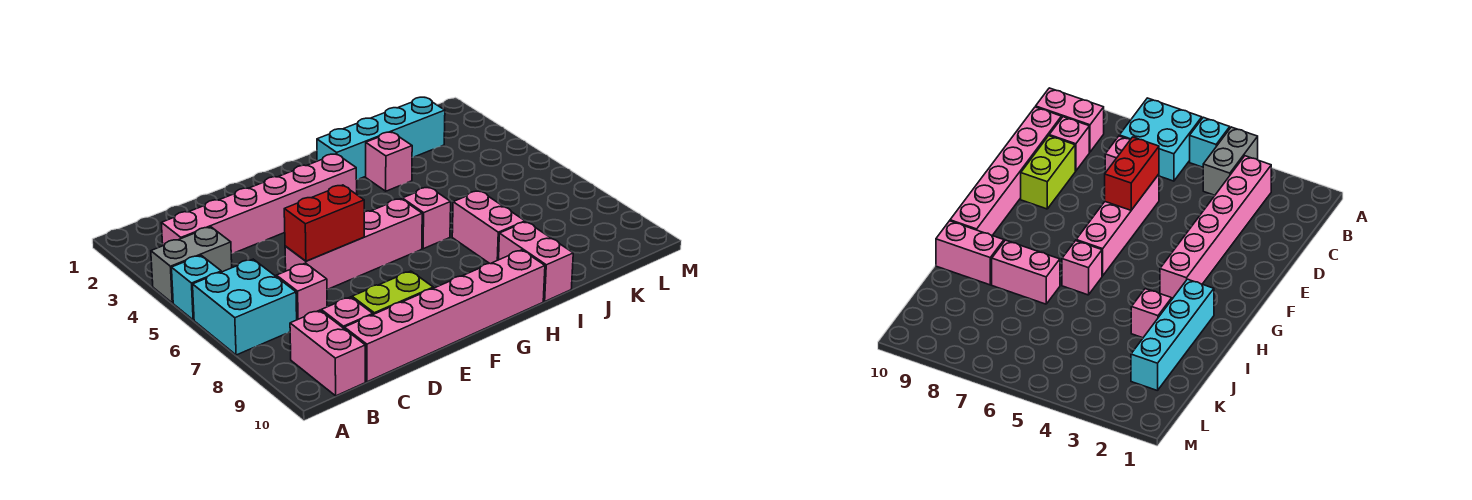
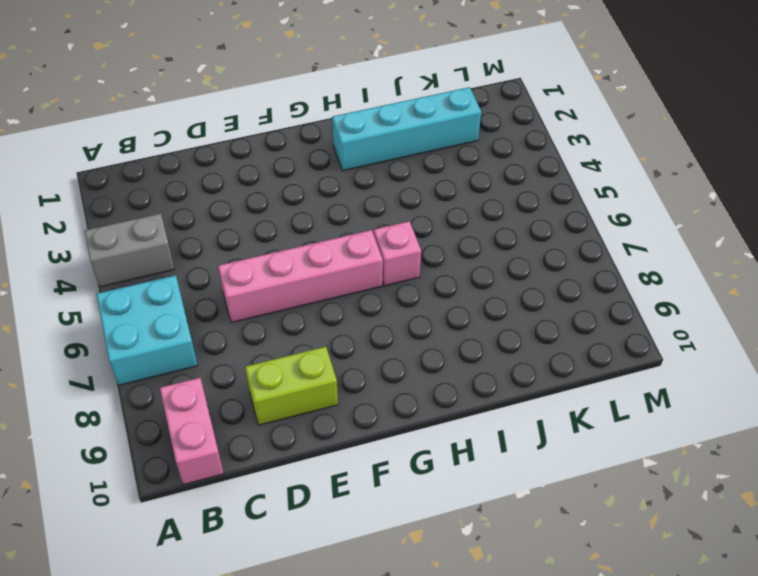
none -> cyan 1x1 brick [171,255,221,320]
none -> pink 1x6 brick [161,154,357,253]
none -> pink 1x1 brick [277,263,327,320]

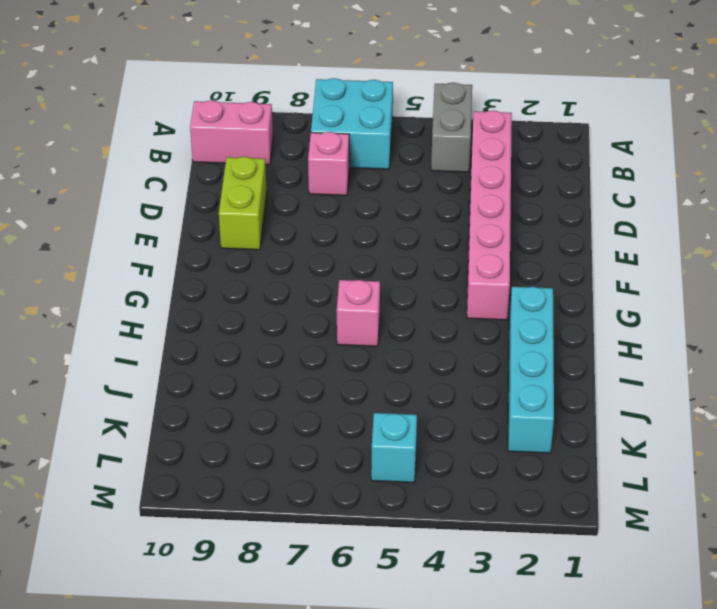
cyan 1x1 brick [371,413,417,483] -> cyan 1x1 brick moved to [171,255,221,320]
none -> pink 1x1 brick [321,297,373,328]
none -> pink 1x6 brick [344,250,545,382]
none -> pink 1x4 brick [285,199,422,290]

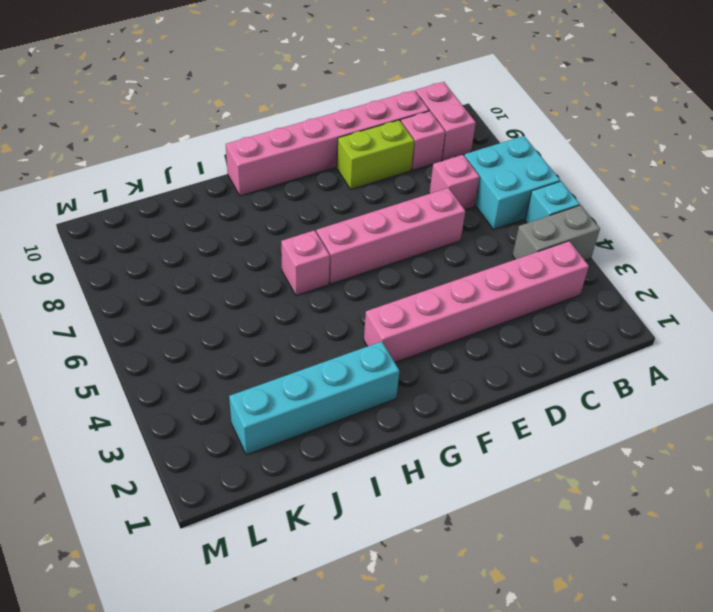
none -> pink 1x1 brick [366,132,412,191]
none -> pink 1x2 brick [452,191,525,264]
none -> pink 1x2 brick [499,222,573,301]

